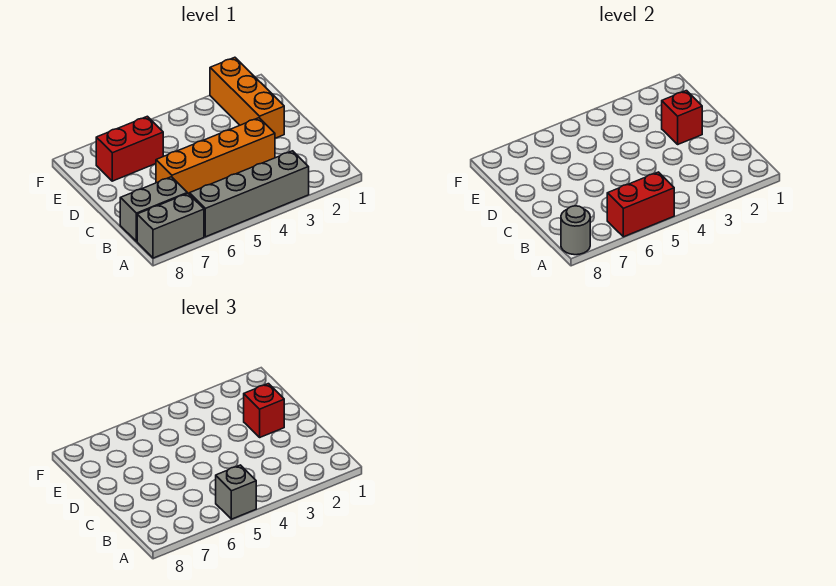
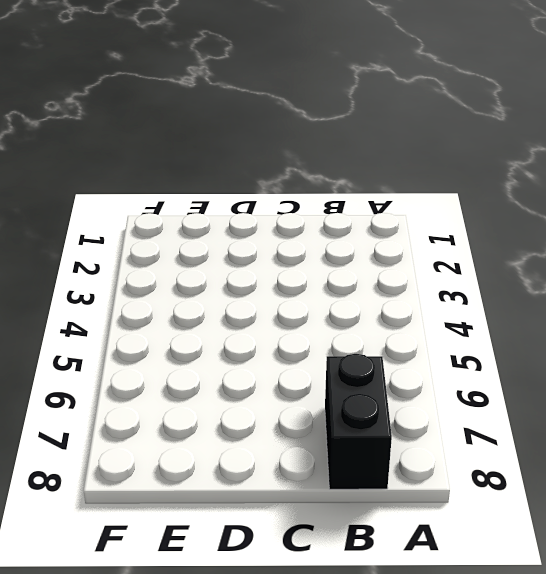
black 1x2 brick [325,354,392,489] -> grey 1x2 brick [120,177,187,242]
none -> grey 1x4 brick [189,151,309,237]
none -> grey 1x2 brick [137,193,204,258]

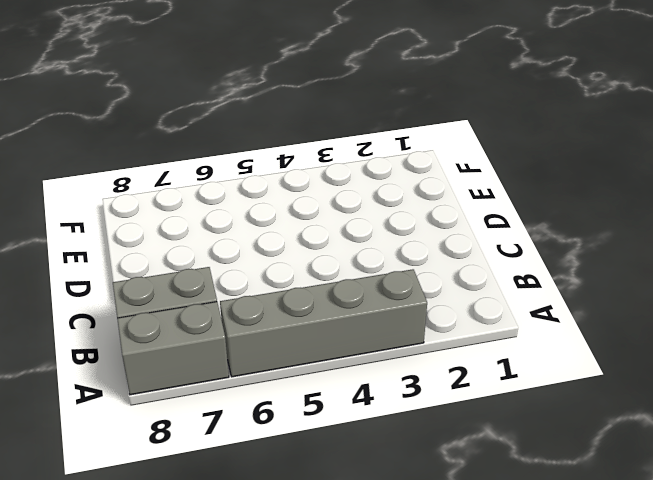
none -> orange 1x4 brick [156,118,275,194]
none -> orange 1x3 brick [210,57,284,138]

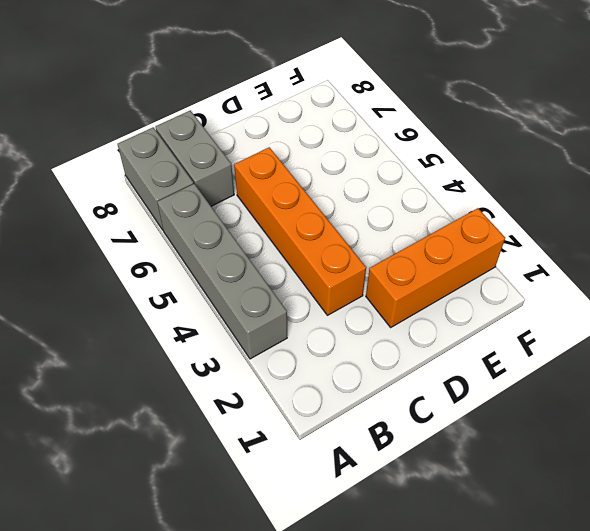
none -> red 1x2 brick [96,116,163,181]
none -> red 1x2 brick [607,172,674,237]

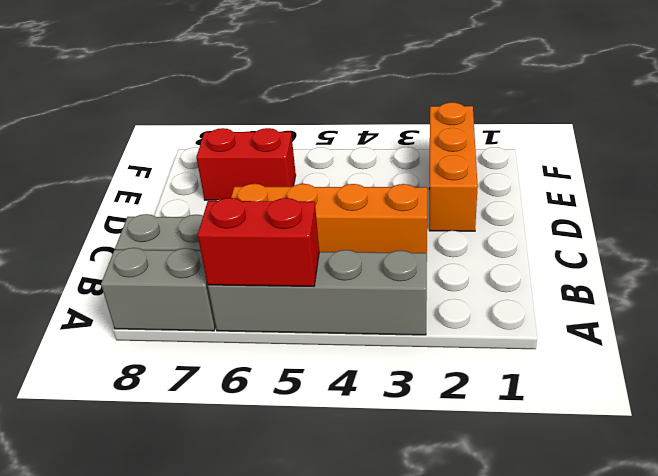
none -> grey 1x1 round brick [561,206,590,255]
none -> red 1x1 brick [662,91,702,144]

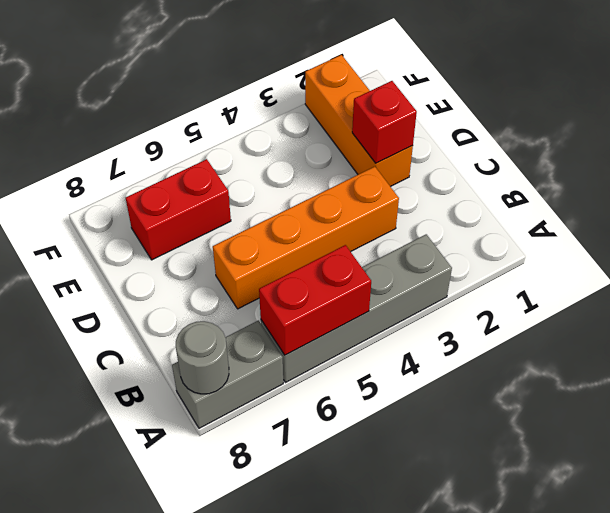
none -> grey 1x2 brick [120,177,187,242]
none -> grey 1x1 brick [216,465,256,519]

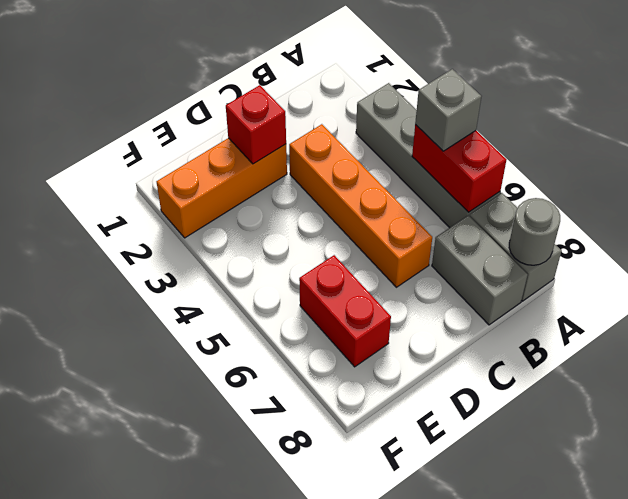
none -> red 1x1 brick [244,384,284,437]

